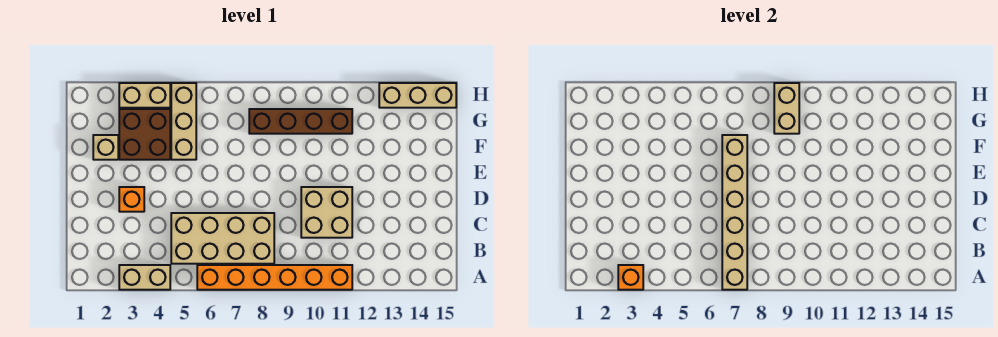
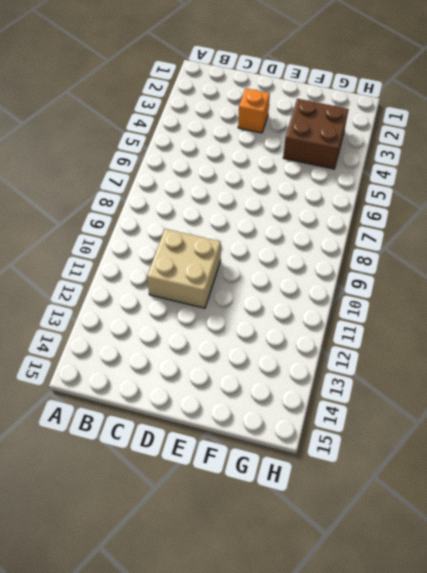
none -> tan 1x2 brick [119,265,170,290]
none -> orange 1x6 brick [197,265,352,290]
none -> tan 2x4 brick [171,213,274,264]

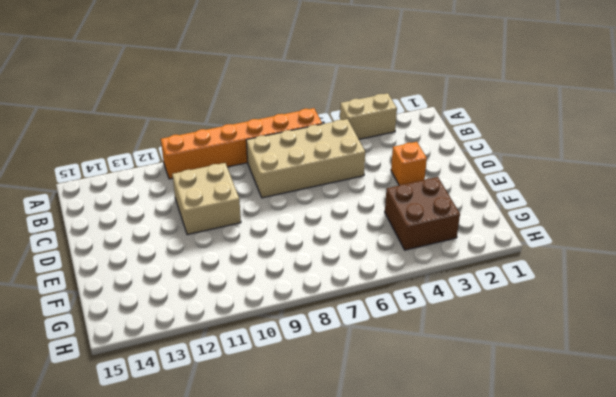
none -> tan 1x1 brick [93,135,118,160]
none -> tan 1x3 brick [171,83,196,160]
none -> brown 1x4 brick [249,109,352,134]

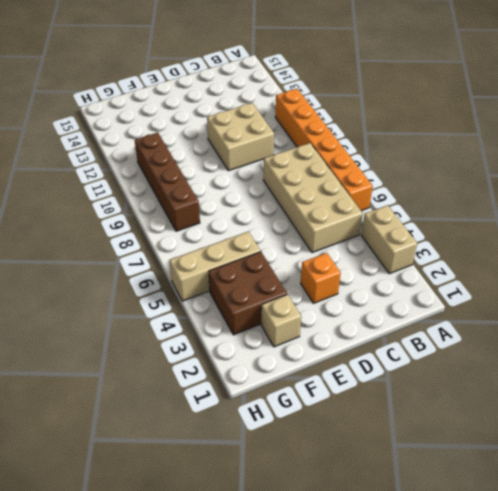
none -> tan 1x2 brick [119,83,170,108]
none -> tan 1x3 brick [379,83,456,108]
none -> orange 1x1 brick [618,265,643,290]

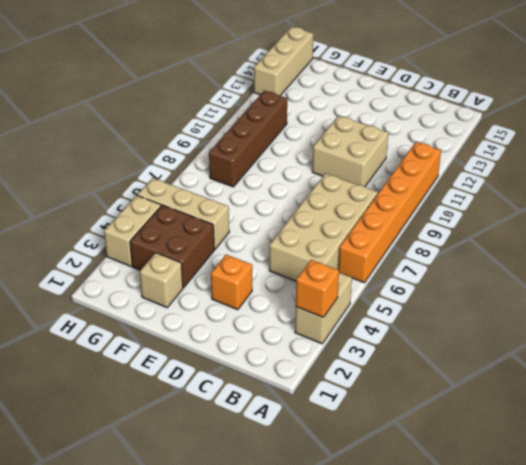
none -> tan 1x6 brick [722,135,747,290]
none -> tan 1x2 brick [774,83,799,134]

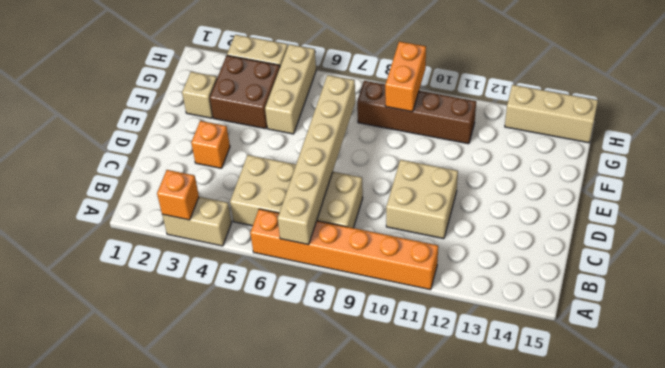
orange 1x2 brick [385,41,426,112] -> tan 1x2 brick [774,83,799,134]

